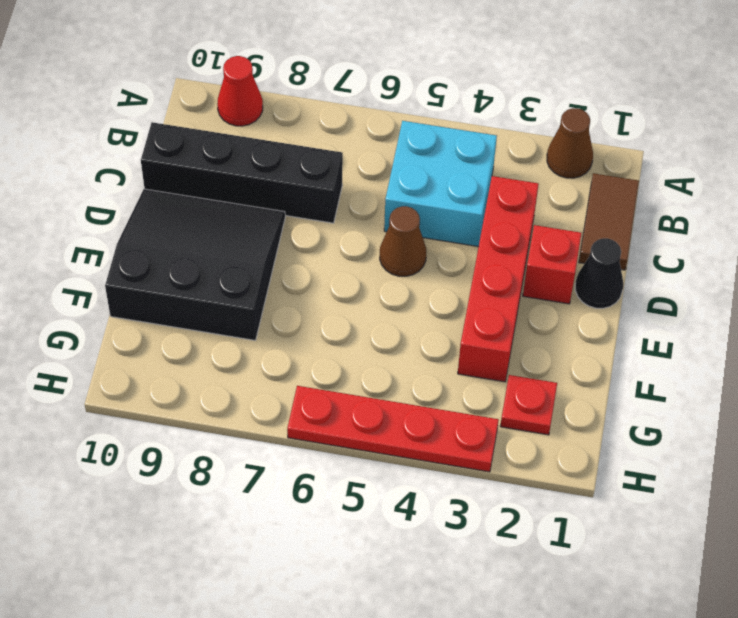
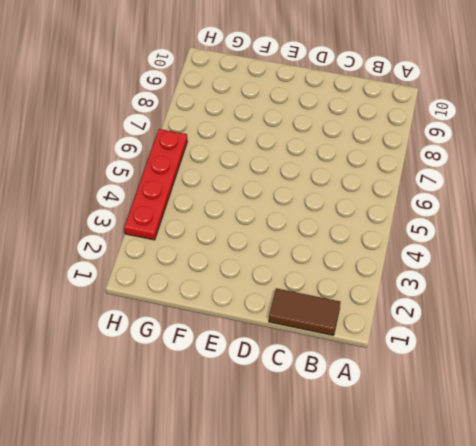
none -> brown 1x1 cone [547,108,593,178]
none -> red 1x1 cone [217,56,263,126]
none -> cyan 2x2 brick [384,121,497,247]

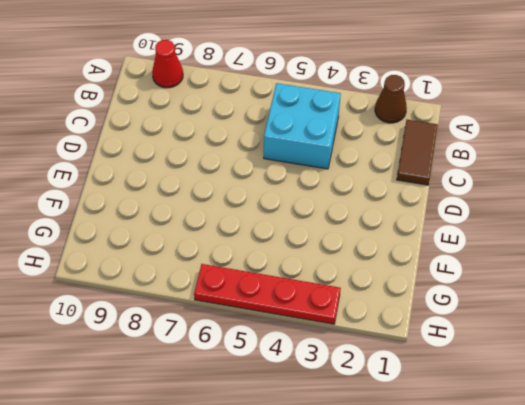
none -> red 1x4 brick [458,176,539,382]
none -> black 1x4 brick [141,122,343,223]
none -> black 1x1 cone [575,238,623,308]

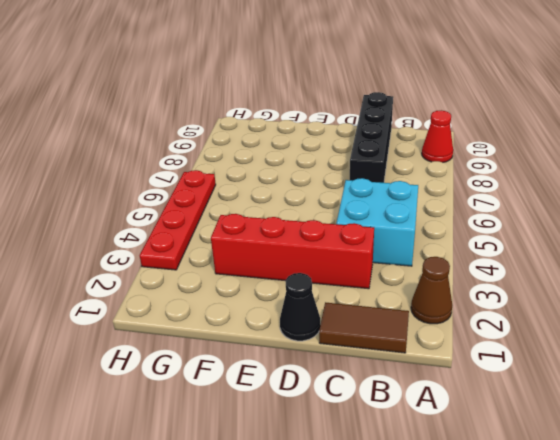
none -> red 1x1 brick [523,225,581,304]
none -> brown 1x1 cone [380,206,426,276]
none -> black 3x3 slope [105,189,285,340]

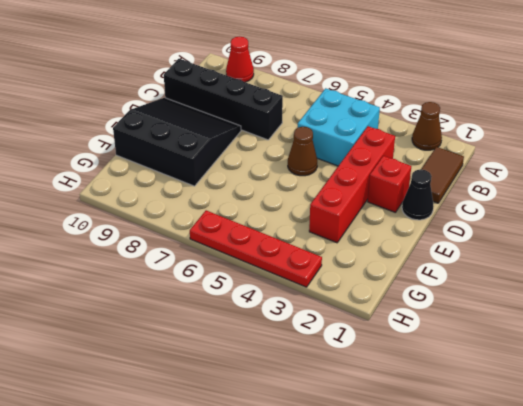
none -> red 1x1 plate [500,375,557,435]

